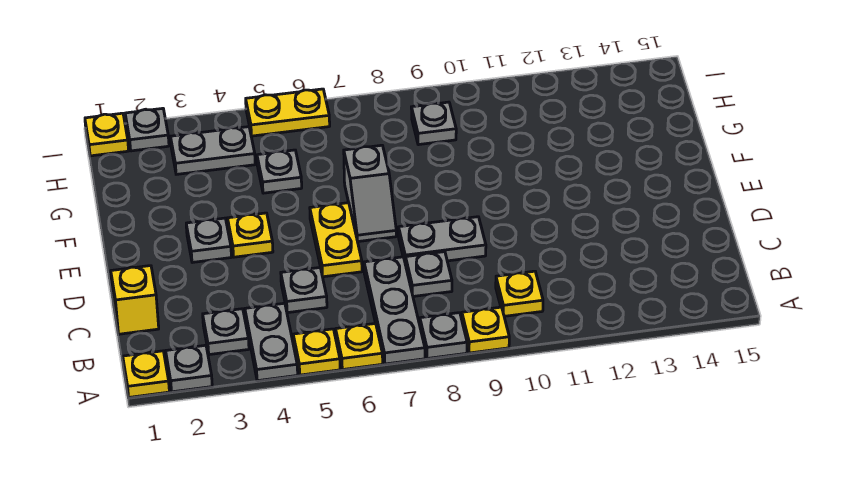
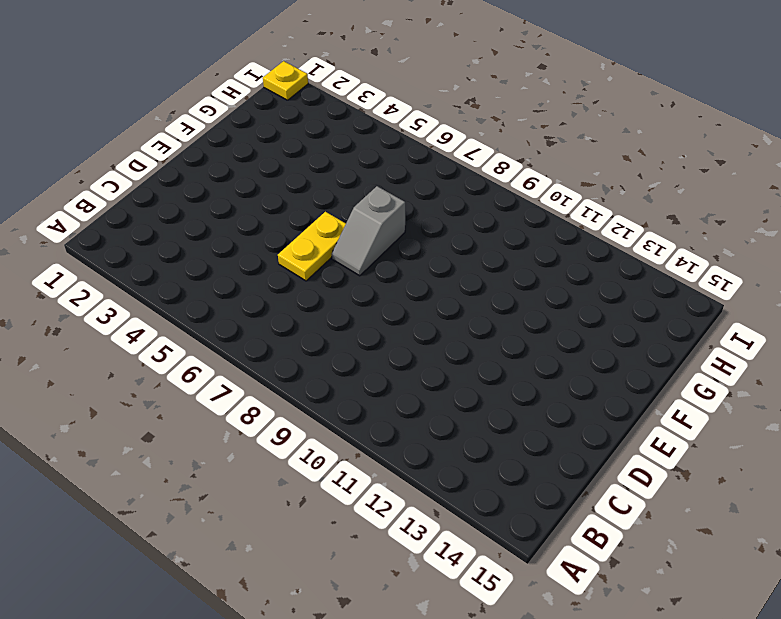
none -> yellow 1x1 plate [123,351,169,397]
none -> grey 1x1 plate [166,345,212,392]
none -> grey 1x2 plate [245,303,298,381]

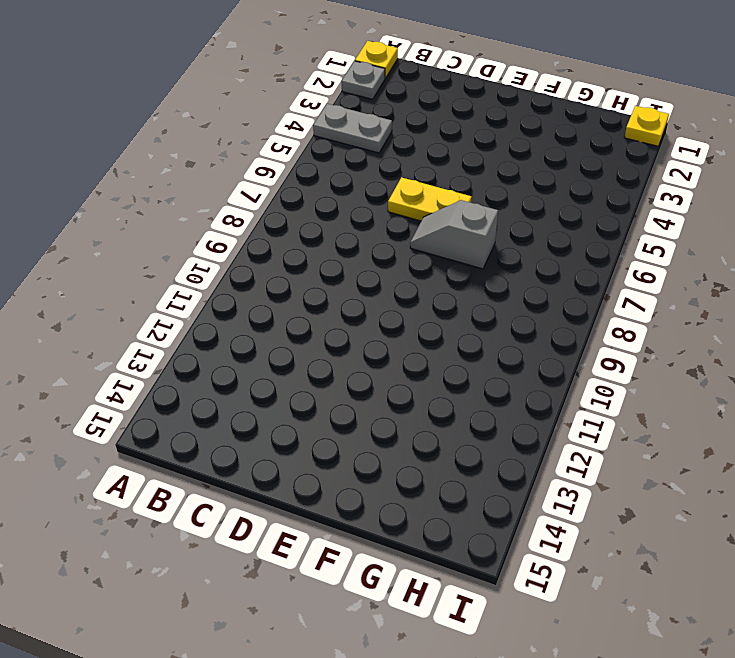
none -> yellow 1x1 plate [293,329,340,375]
none -> yellow 1x1 plate [336,323,383,370]
none -> grey 1x3 plate [364,257,425,364]

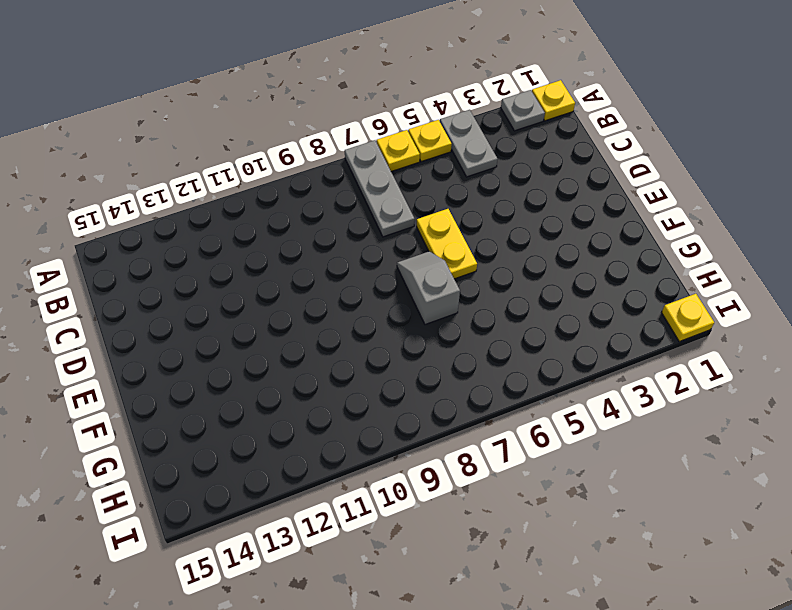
none -> grey 1x1 plate [420,313,467,359]
none -> yellow 1x1 plate [462,307,509,353]
none -> grey 1x1 plate [203,309,249,355]

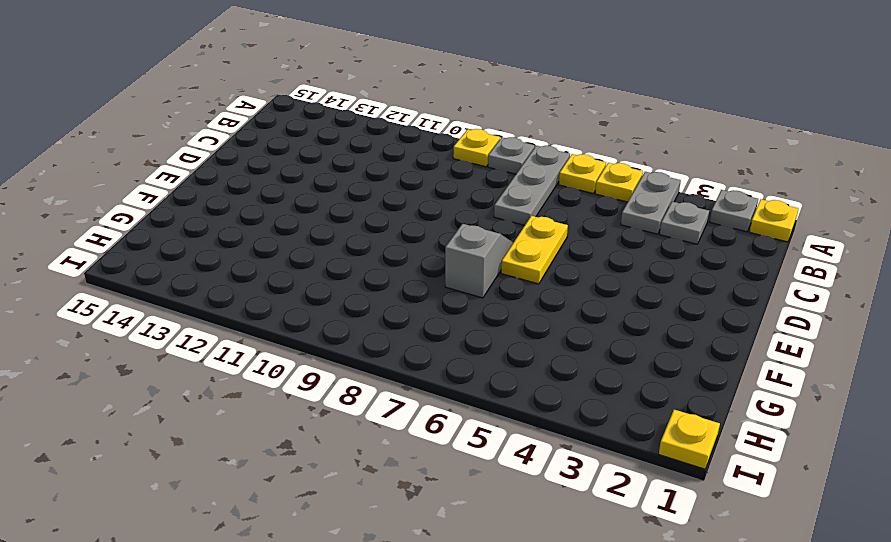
none -> yellow 1x1 plate [496,271,543,316]
none -> yellow 1x1 brick [111,266,159,334]
none -> grey 1x1 plate [281,267,327,313]

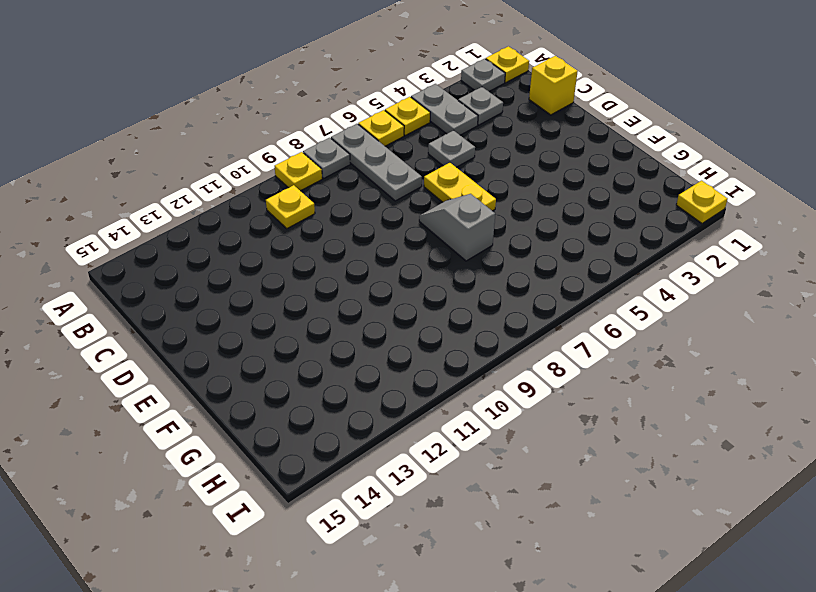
none -> grey 1x1 plate [406,252,452,296]
none -> grey 1x2 plate [399,217,486,265]
none -> grey 1x1 plate [186,218,231,263]

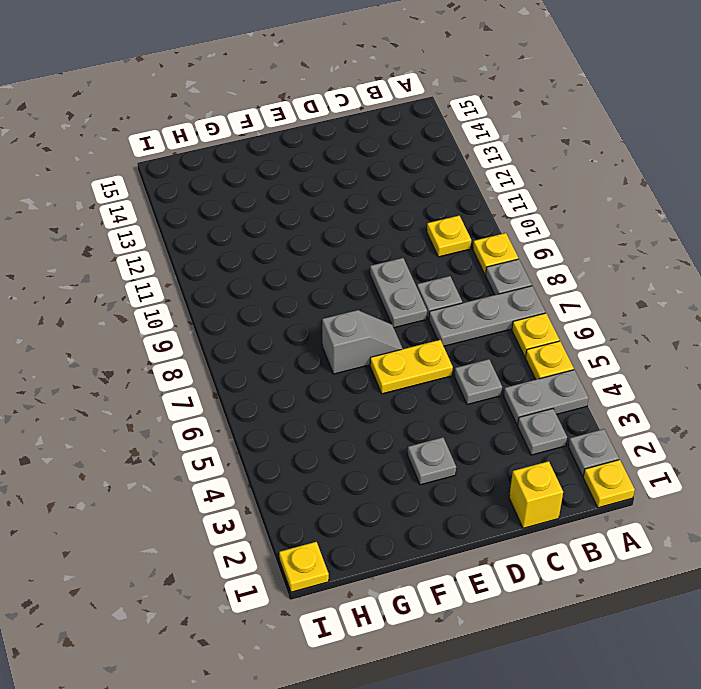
none -> yellow 1x1 plate [228,213,273,257]
none -> grey 1x1 plate [257,150,302,193]
none -> grey 1x2 plate [171,127,255,174]

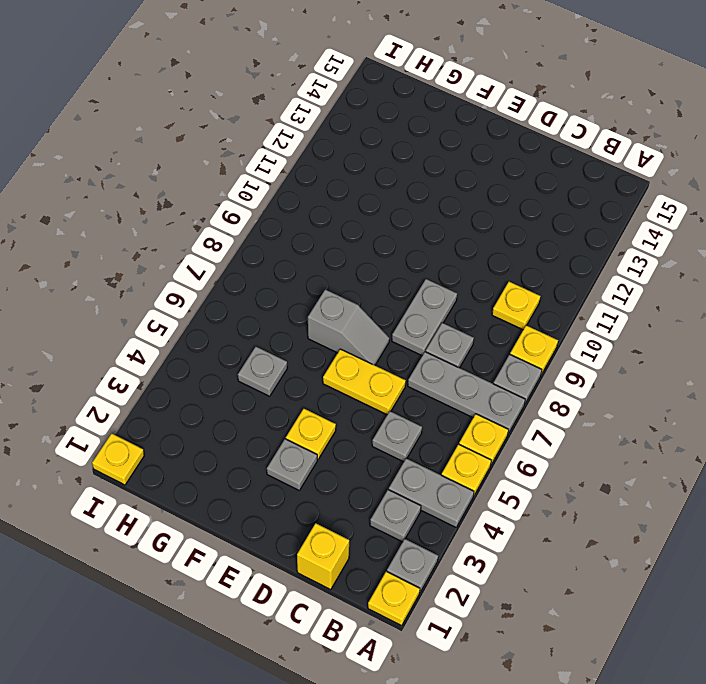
none -> grey 1x2 plate [171,127,255,174]
none -> grey 1x1 plate [411,102,456,145]
none -> grey 1x1 plate [125,108,169,151]

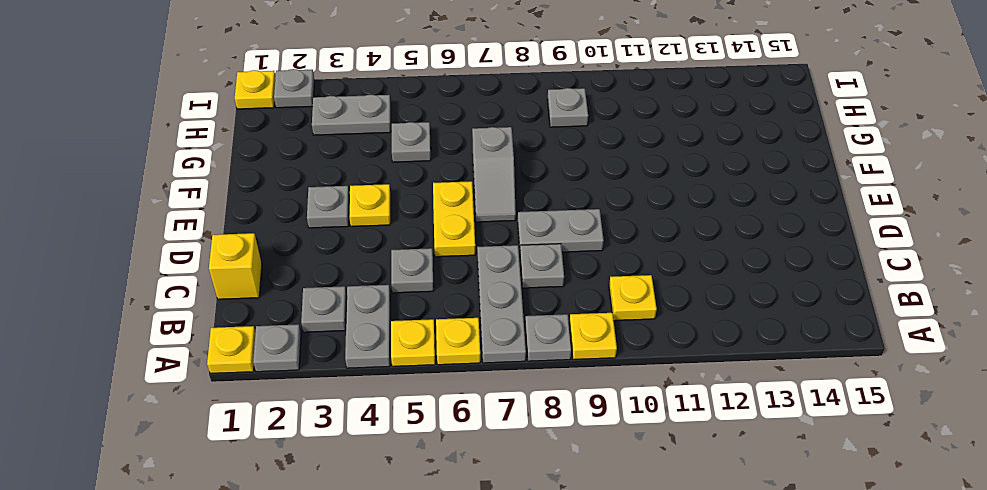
none -> yellow 1x2 plate [246,89,330,136]

